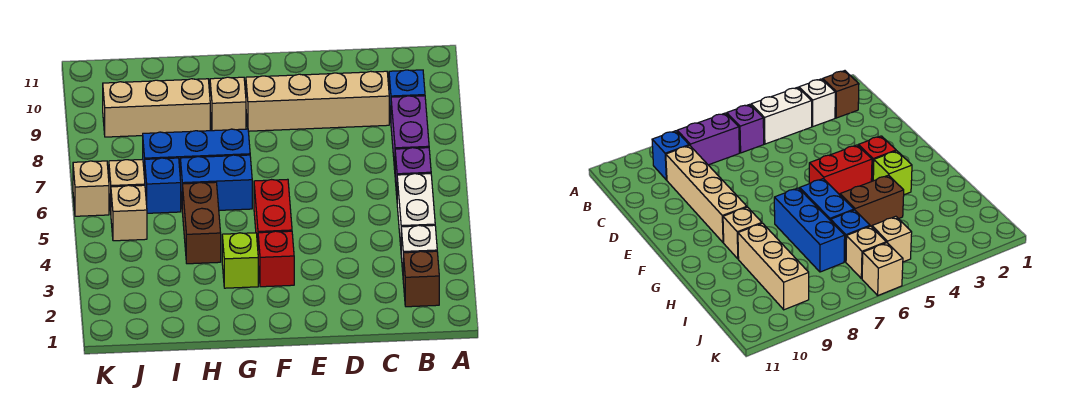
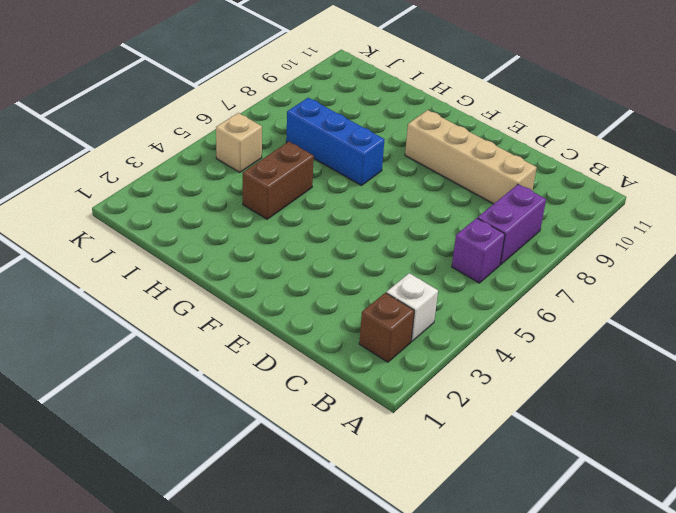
none -> white 1x2 brick [397,174,435,246]
none -> blue 1x1 brick [389,70,425,119]
none -> red 1x1 brick [258,231,294,287]

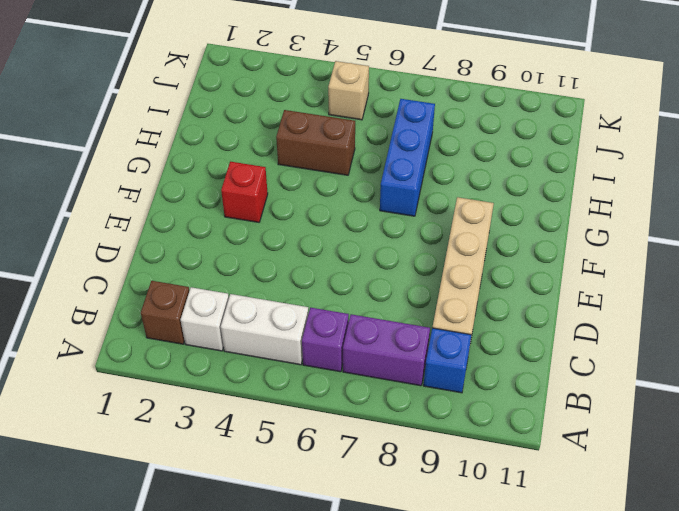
none -> red 1x2 brick [254,179,292,246]
none -> lime 1x1 brick [222,233,258,288]
none -> blue 1x2 brick [180,155,252,210]

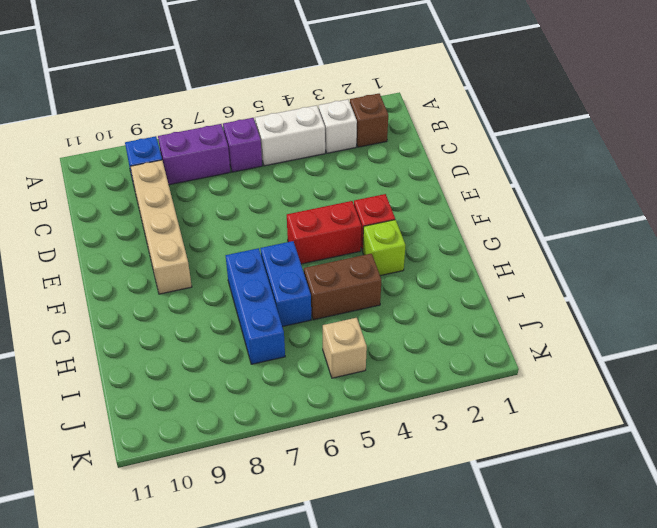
none -> tan 1x1 brick [210,77,246,131]
none -> tan 1x3 brick [103,79,210,137]
none -> blue 1x1 brick [145,158,181,213]

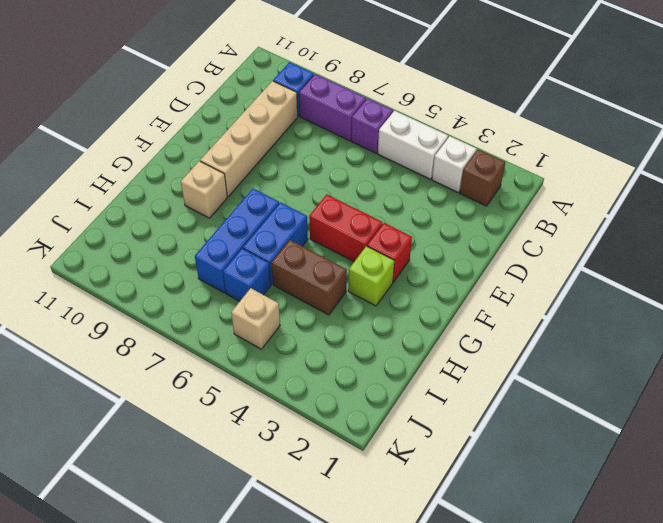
none -> tan 1x3 brick [103,79,210,137]
none -> tan 1x1 brick [109,159,145,211]
none -> tan 1x1 brick [73,161,109,216]

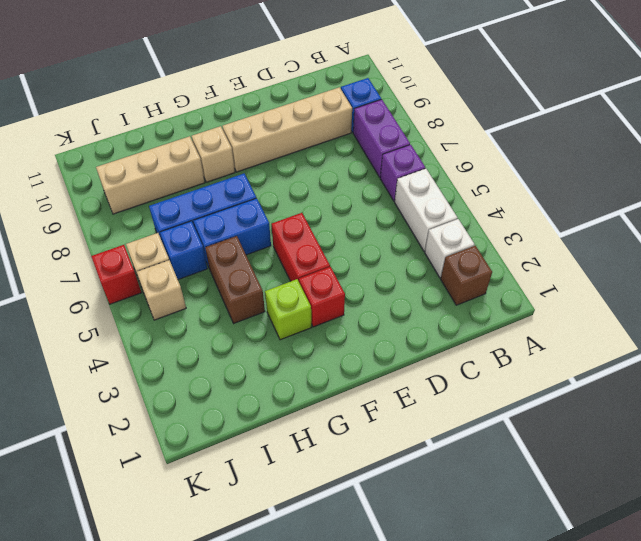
red 1x1 brick [91,245,142,304] -> tan 1x1 brick [73,161,109,216]

